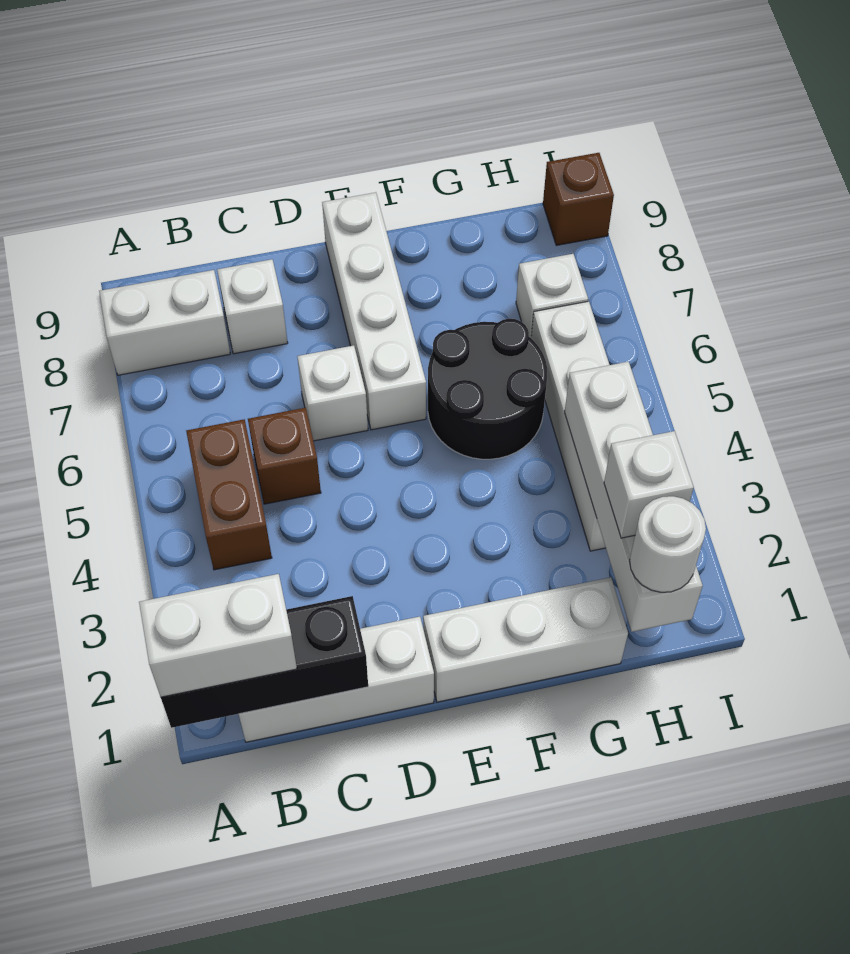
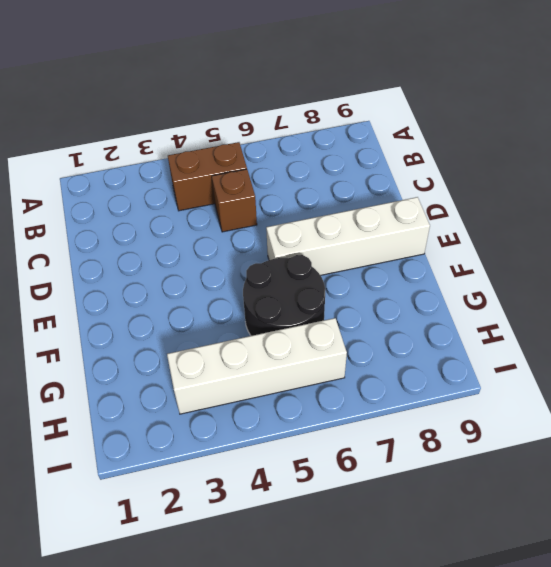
none -> white 1x2 brick [99,270,230,375]
none -> white 1x3 brick [239,617,434,742]
none -> white 1x1 brick [217,259,288,354]

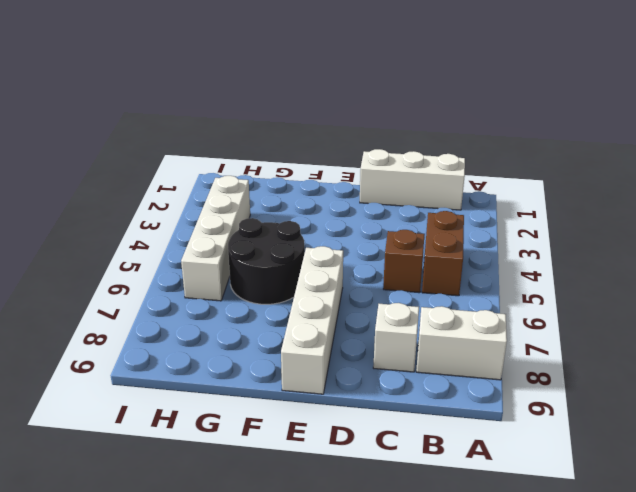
none -> white 1x1 brick [297,345,368,441]
none -> white 1x3 brick [423,577,628,702]
none -> white 1x1 brick [516,254,588,338]

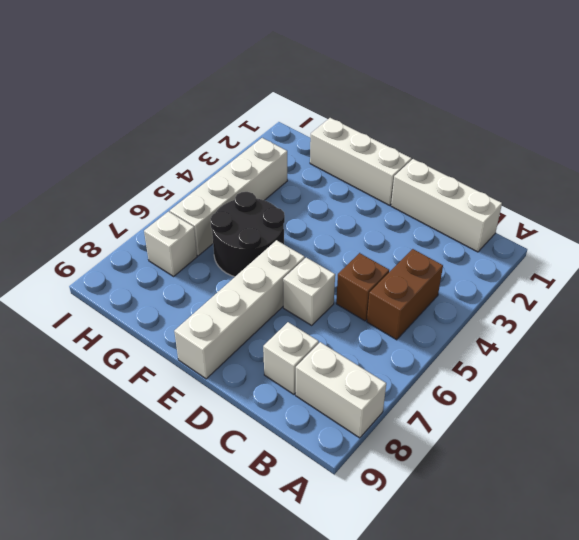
none -> brown 1x1 brick [543,153,614,245]
none -> black 1x3 brick [161,596,368,728]
none -> white 1x4 brick [565,362,703,632]

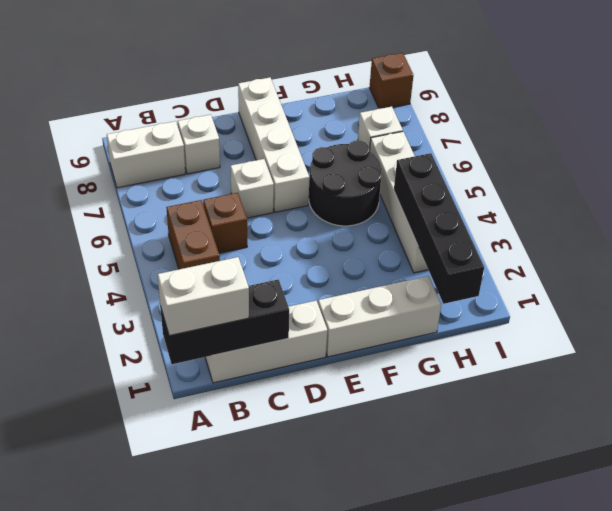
black 1x4 brick [394,153,484,304] -> white 1x4 brick [565,362,703,632]
none -> white 1x1 round brick [630,496,706,592]
none -> white 1x1 brick [604,431,694,538]

